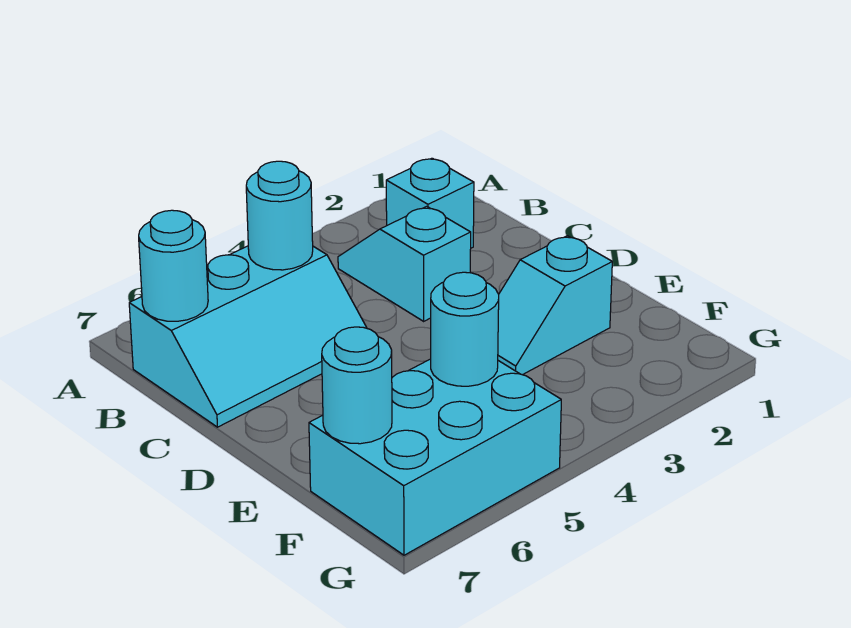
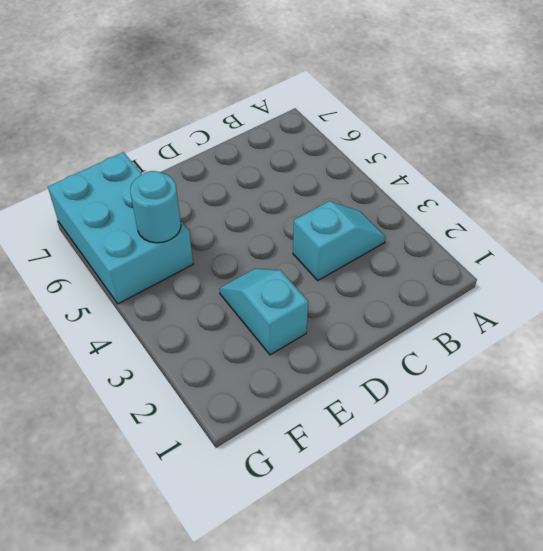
none -> cyan 1x1 brick [386,158,474,248]
none -> cyan 2x3 slope [129,246,367,427]

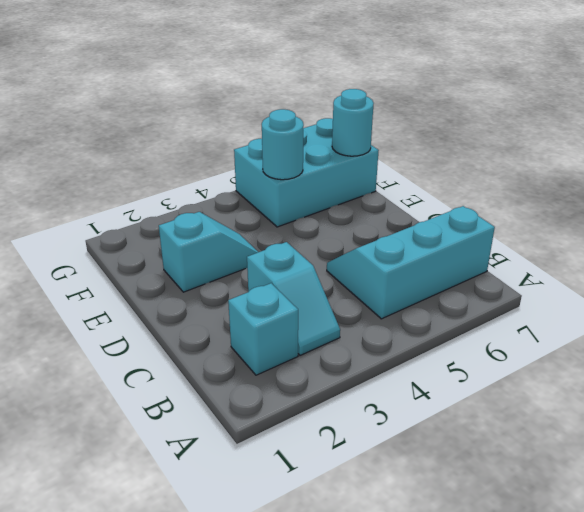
none -> cyan 1x1 round brick [246,161,313,270]
none -> cyan 1x1 round brick [139,210,208,321]

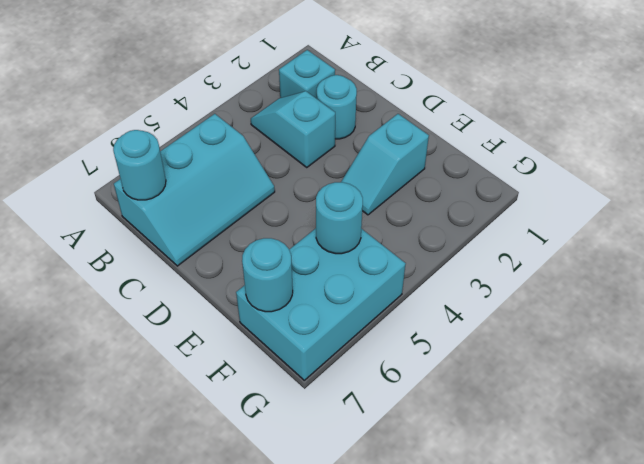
cyan 1x1 round brick [317,75,357,139] -> cyan 1x1 round brick moved to [246,161,313,270]

